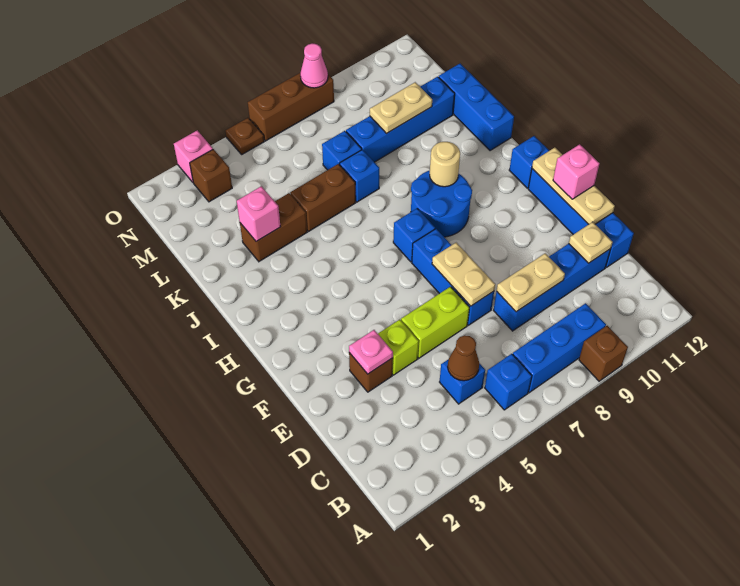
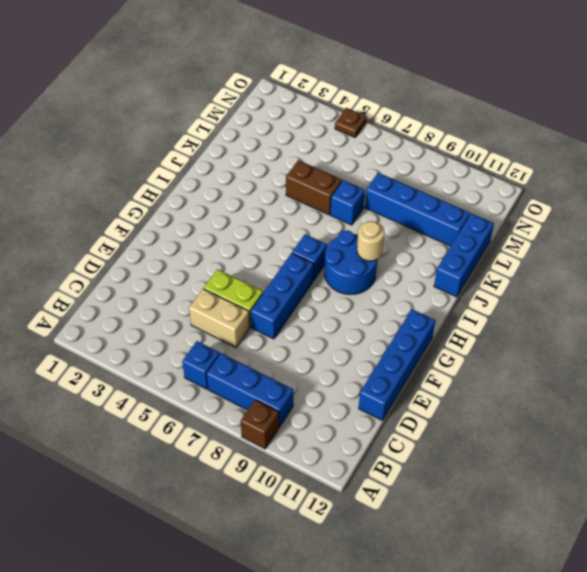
tan 1x2 brick [189,289,250,347] -> none
none -> blue 1x1 brick [440,360,485,404]
none -> blue 1x4 brick [494,244,611,331]
none -> brown 1x1 brick [349,353,393,392]
none -> lime 1x1 brick [378,320,419,375]

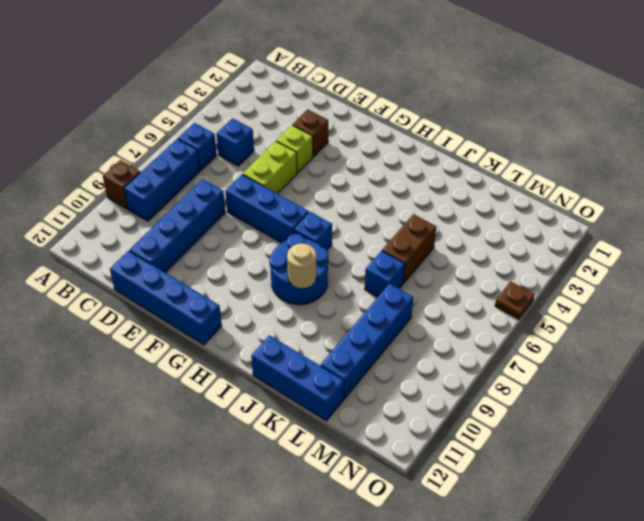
none -> blue 1x1 brick [509,136,549,188]
none -> brown 1x2 brick [240,193,307,261]
none -> blue 1x1 brick [322,131,362,170]
none -> brown 1x1 brick [190,149,232,202]

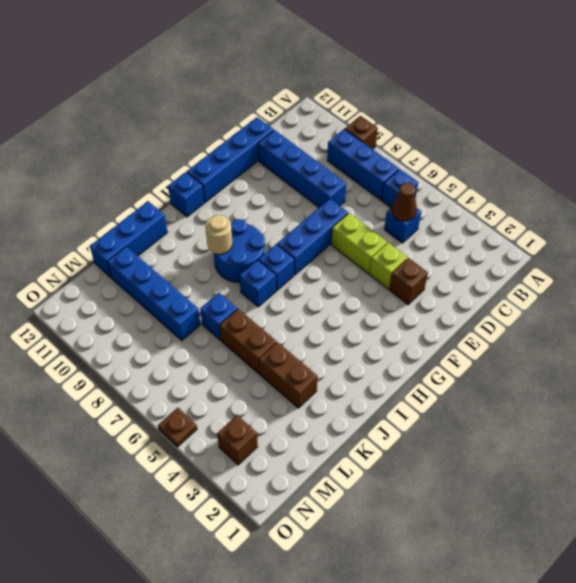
blue 1x1 brick [239,260,276,307] -> blue 1x1 brick moved to [322,131,362,170]
none -> pink 1x1 brick [174,130,213,182]
none -> brown 1x3 brick [248,72,334,141]
none -> tan 1x2 plate [497,253,565,312]
none -> tan 1x1 plate [569,222,613,263]

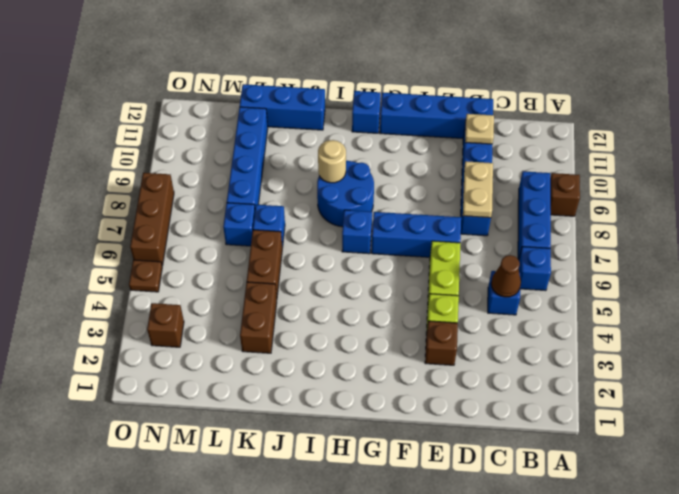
none -> pink 1x1 brick [174,130,213,182]
none -> pink 1x1 plate [349,330,393,374]
none -> tan 1x2 plate [432,243,495,306]
none -> tan 1x3 plate [532,148,615,224]

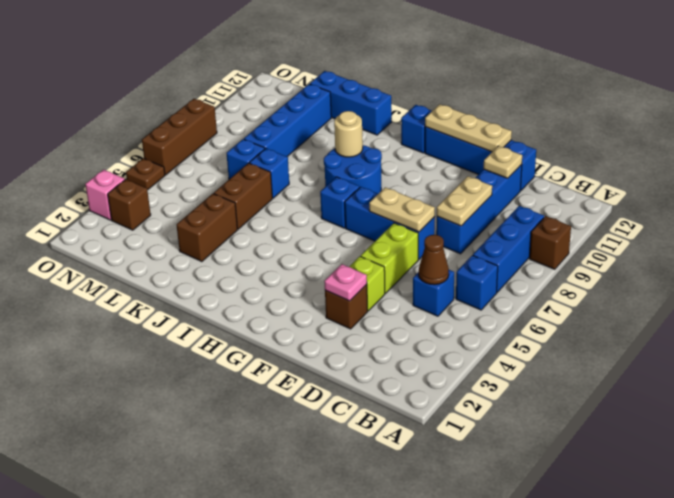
none -> pink 1x1 brick [237,186,280,242]
none -> tan 1x2 plate [370,82,432,134]
none -> pink 1x1 cone [300,44,328,88]
none -> pink 1x1 brick [553,144,600,199]

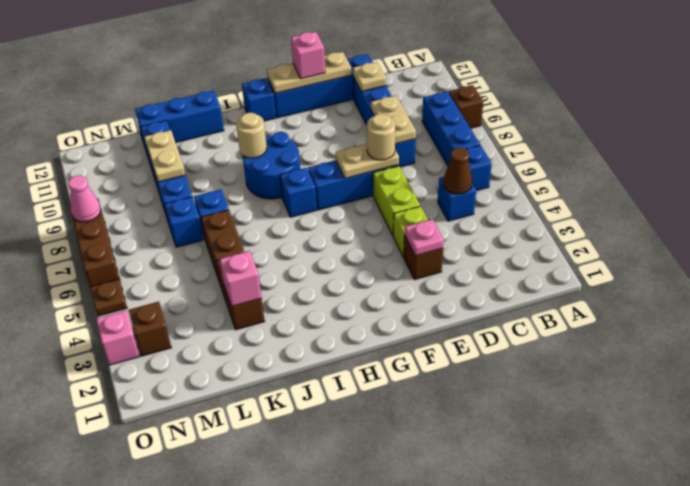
tan 1x1 round brick [367,114,395,160] -> none

